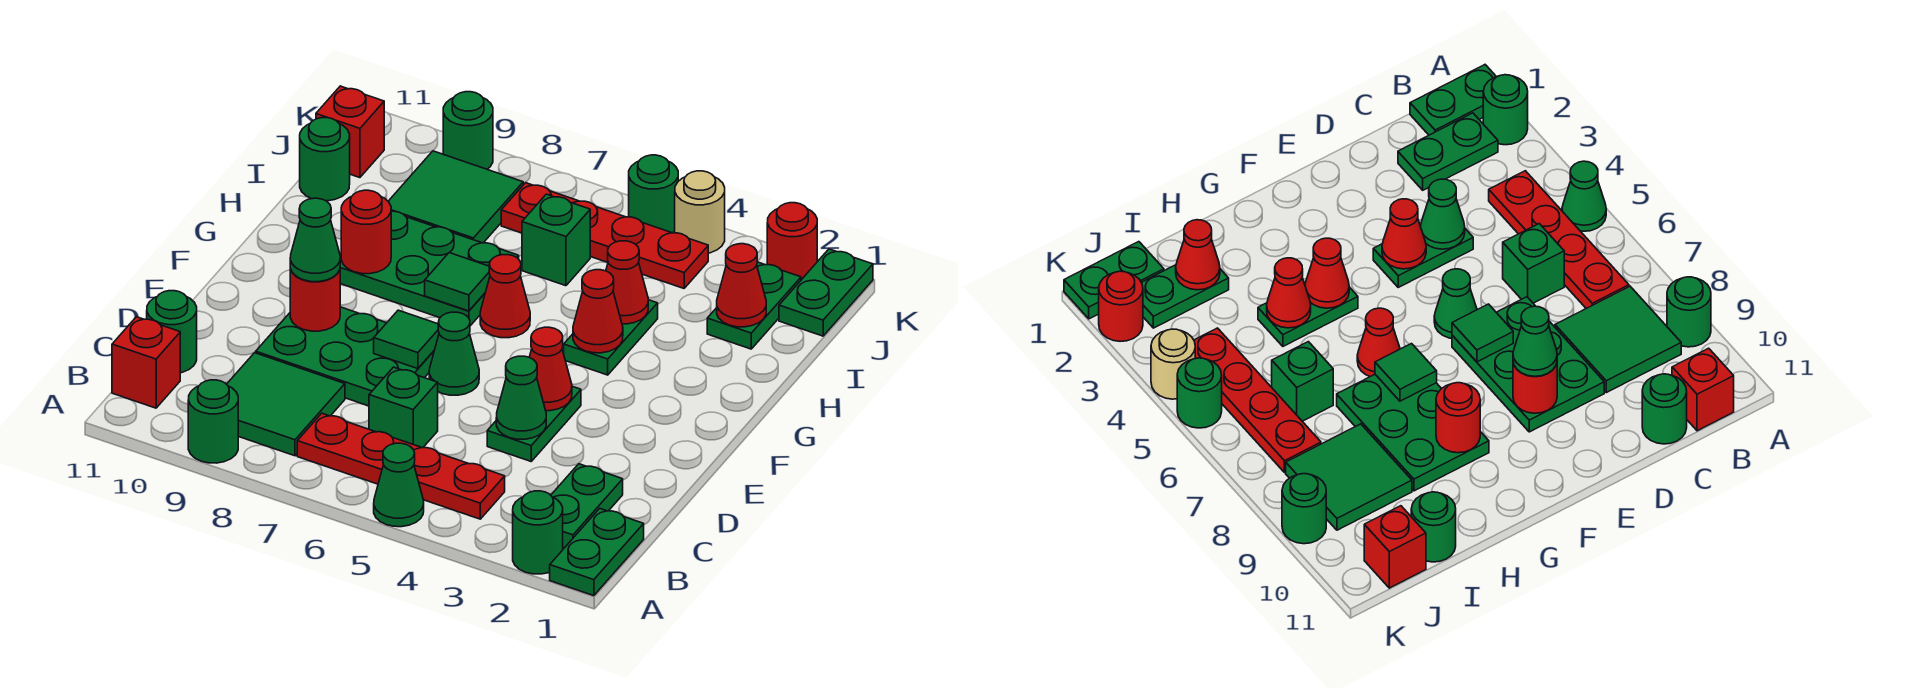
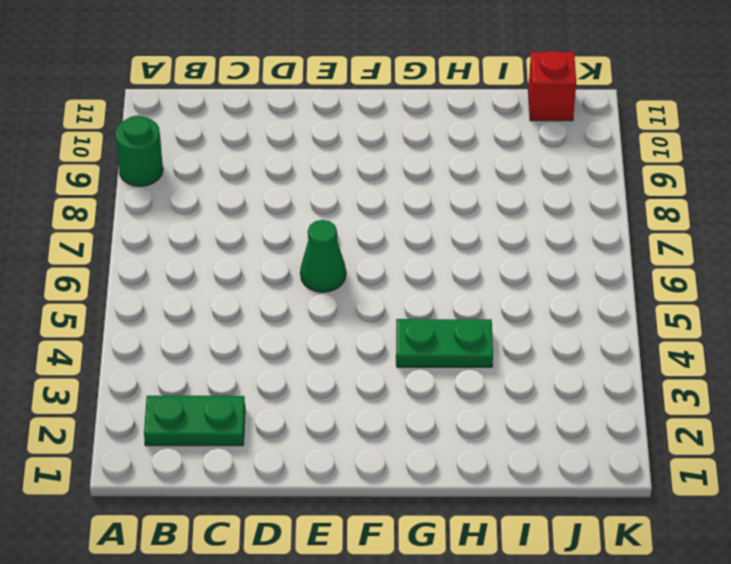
none -> green 1x2 plate [550,508,644,596]
none -> green 1x1 round brick [513,491,563,574]
none -> green 1x1 cone [374,443,424,527]
none -> red 1x4 plate [297,413,505,519]

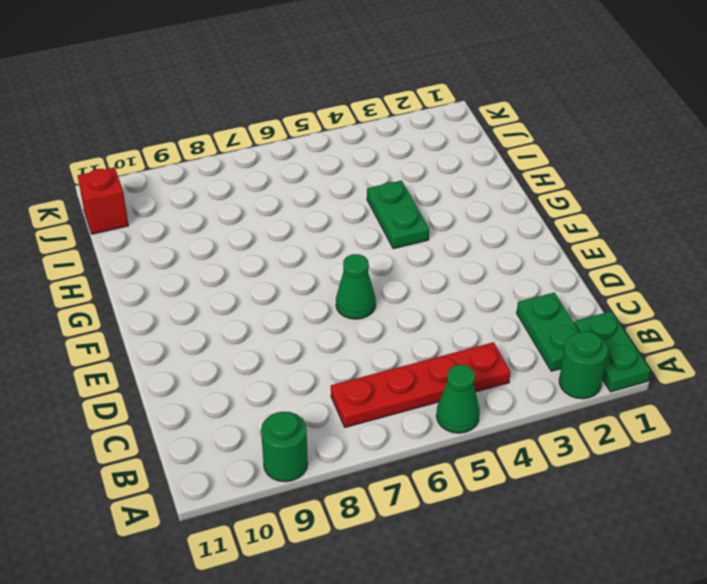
none -> green 2x2 tile [227,353,345,456]
none -> red 1x1 brick [112,317,180,408]
none -> green 1x1 brick [369,367,438,448]
none -> green 1x1 round brick [147,291,197,373]

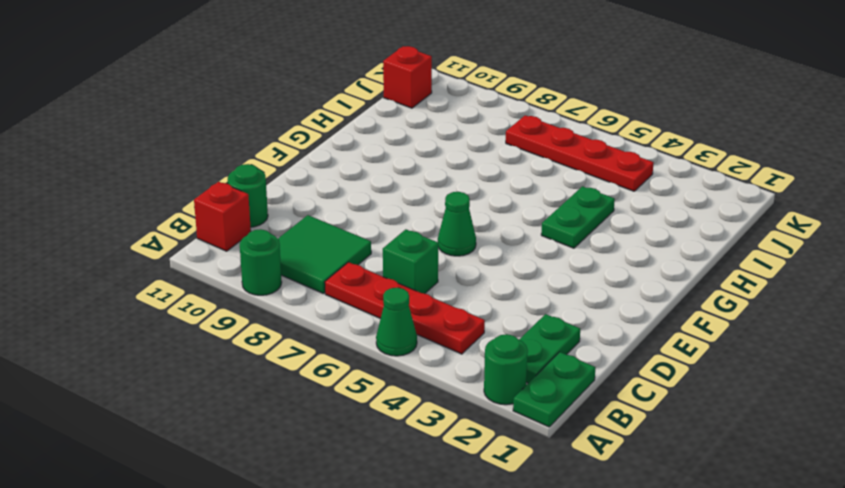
none -> green 1x2 plate [487,386,581,461]
none -> green 2x3 plate [256,307,434,406]
none -> red 1x1 cone [480,255,530,338]
none -> green 2x3 plate [340,211,519,326]

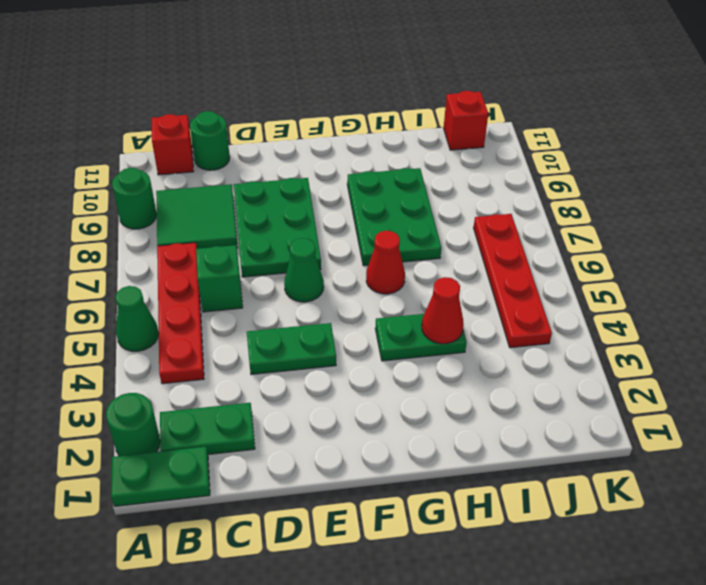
none -> green 1x2 plate [707,262,801,349]
none -> green 1x1 brick [522,194,590,286]
none -> green 2x2 tile [388,151,523,243]
none -> green 1x1 round brick [300,118,350,201]

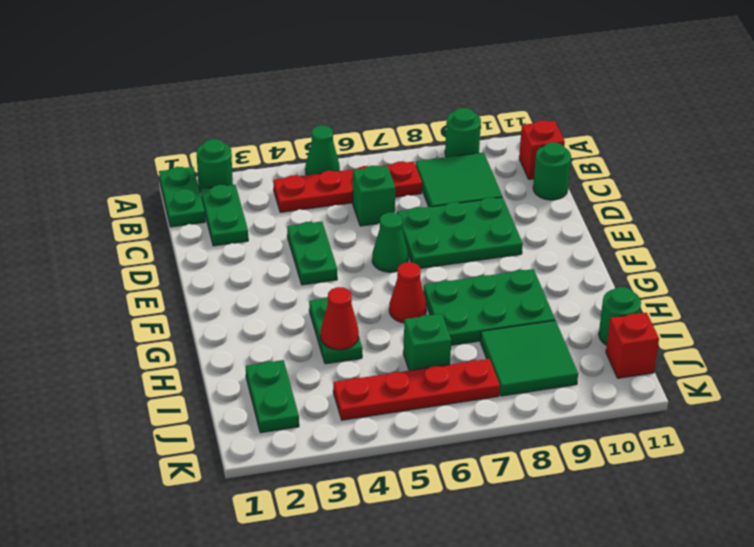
none -> green 1x2 plate [779,249,873,336]
none -> red 1x1 round brick [767,203,817,280]
none -> tan 1x1 round brick [675,171,725,253]
none -> green 1x1 round brick [629,155,678,233]

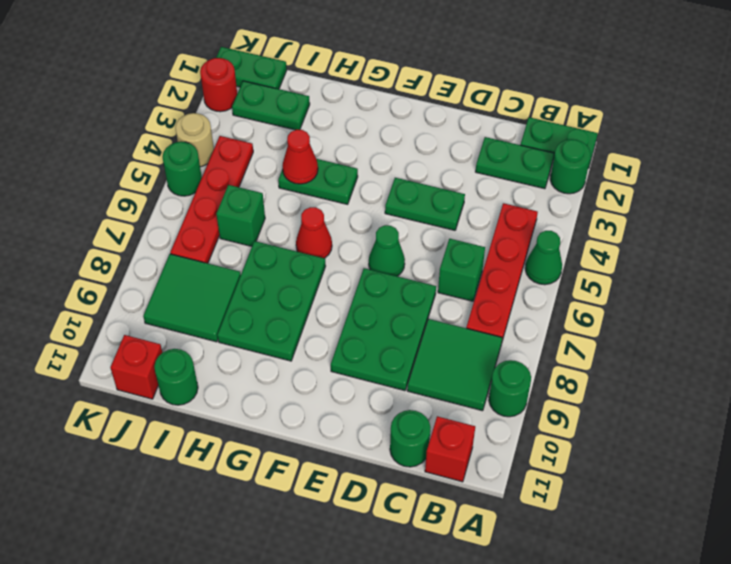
none -> green 1x1 round brick [443,92,493,169]
none -> green 1x1 cone [496,356,546,439]
none -> red 1x1 cone [529,327,572,411]
none -> green 1x1 tile [374,310,439,369]

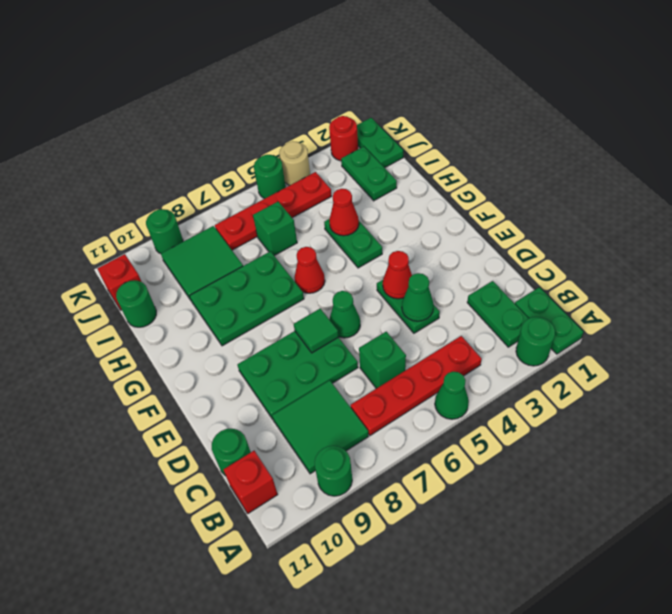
none -> red 1x1 round brick [290,269,340,331]
none -> red 1x1 cone [573,270,623,353]
none -> green 1x1 tile [425,253,490,311]
none -> red 1x1 round brick [341,190,391,274]

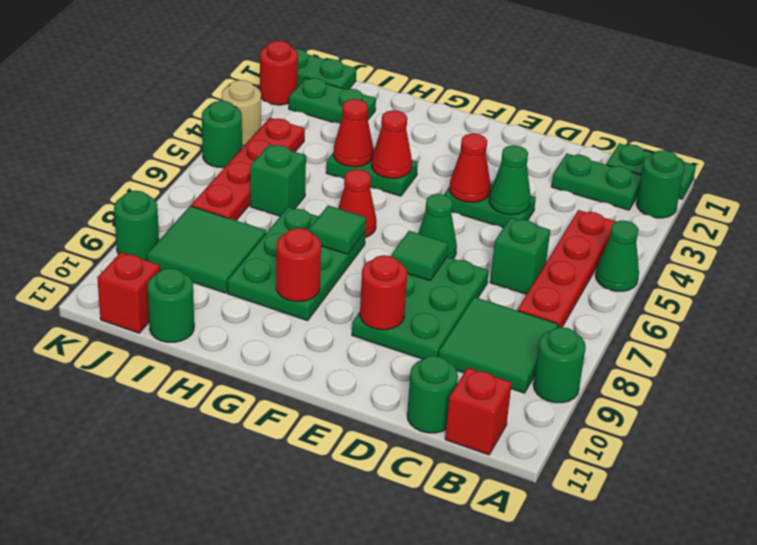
none -> red 1x1 cone [717,244,766,327]
none -> green 1x1 cone [290,198,340,282]

